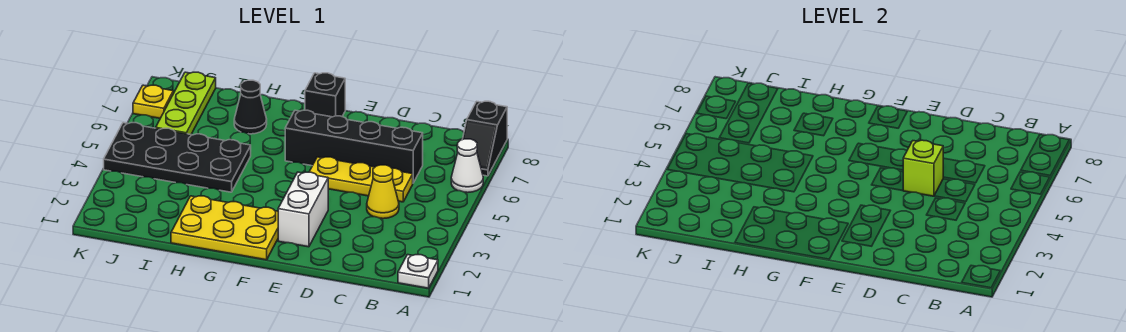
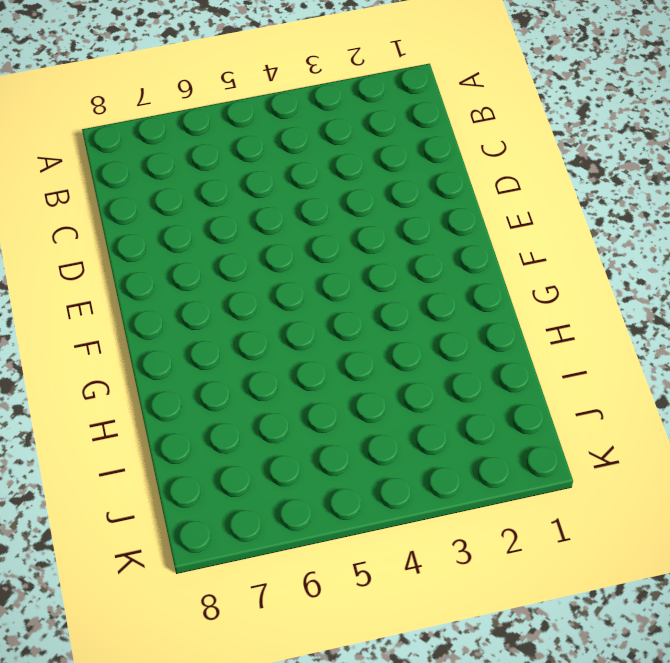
none -> white 1x1 plate [398,255,438,288]
none -> white 1x1 cone [451,139,483,193]
none -> black 1x2 slope [462,101,507,176]

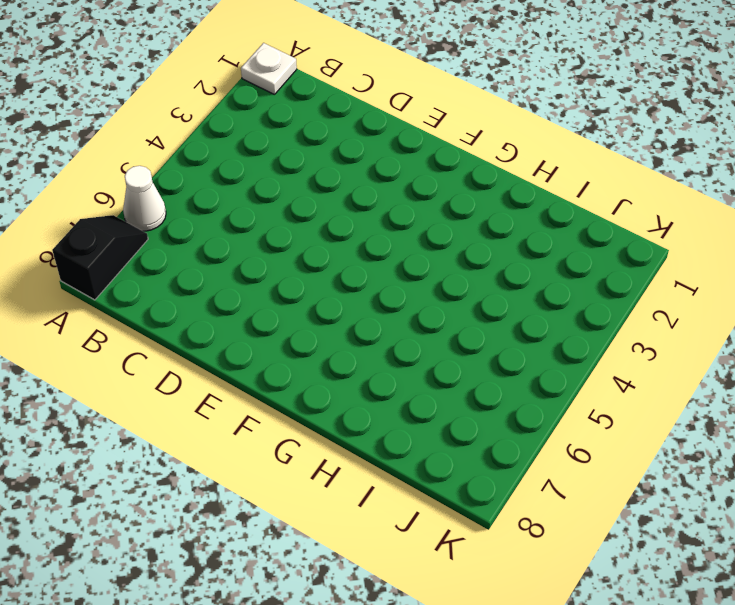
none -> yellow 1x1 cone [367,165,399,219]
none -> yellow 1x3 plate [309,157,413,202]
none -> black 1x4 brick [285,110,423,183]

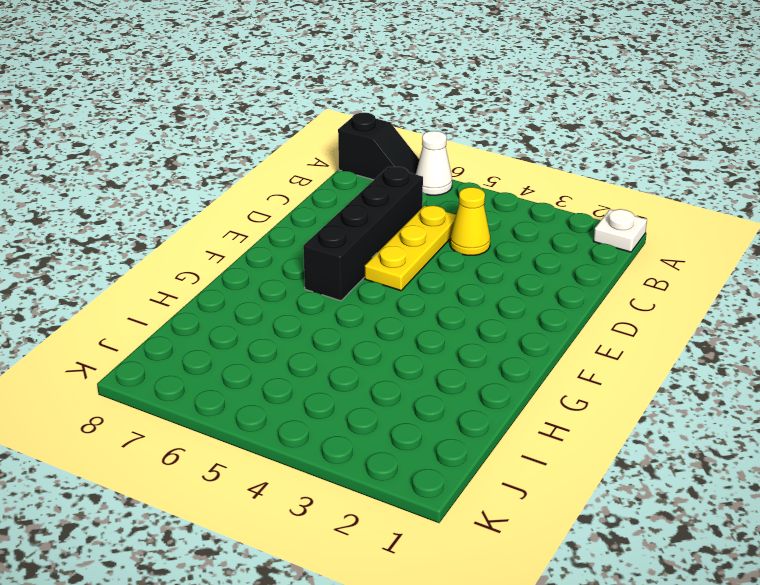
none -> white 1x2 brick [278,172,328,247]
none -> yellow 2x3 plate [171,196,278,260]
none -> black 1x1 brick [305,73,345,117]

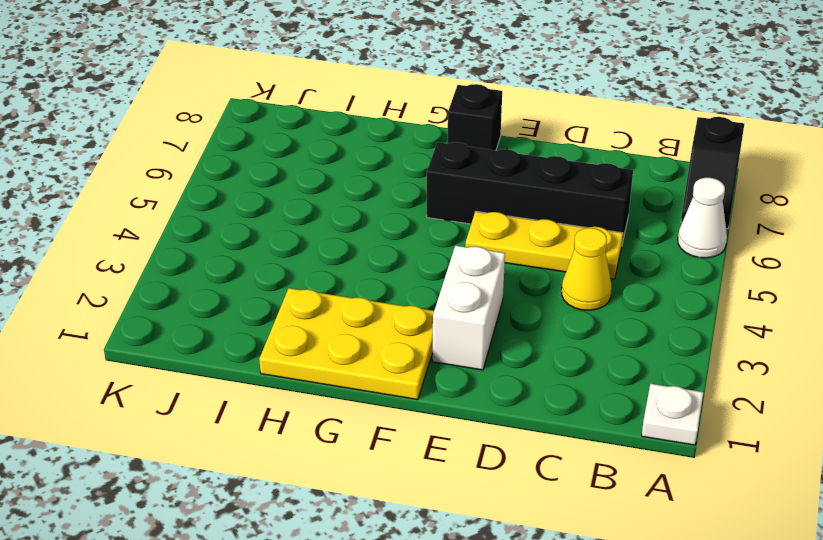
none -> black 2x4 plate [104,123,251,192]
none -> black 1x1 cone [234,80,267,134]
none -> lime 1x3 plate [156,72,216,135]

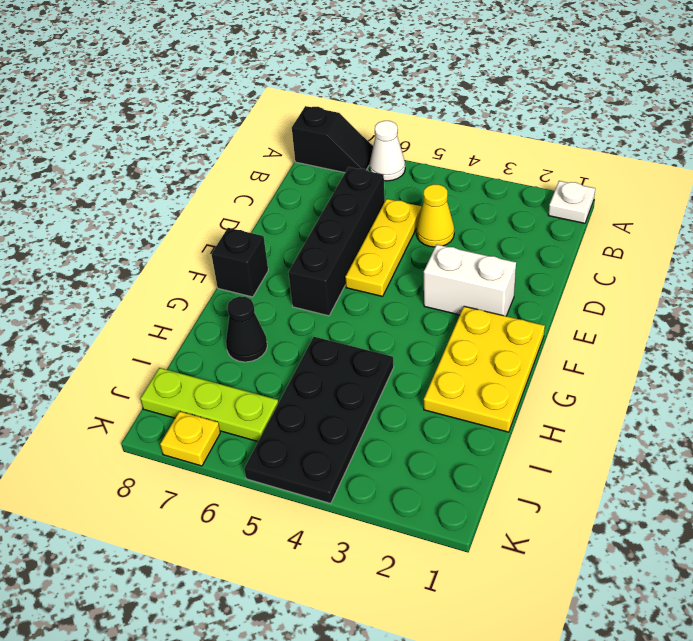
none -> lime 1x1 brick [903,140,943,196]

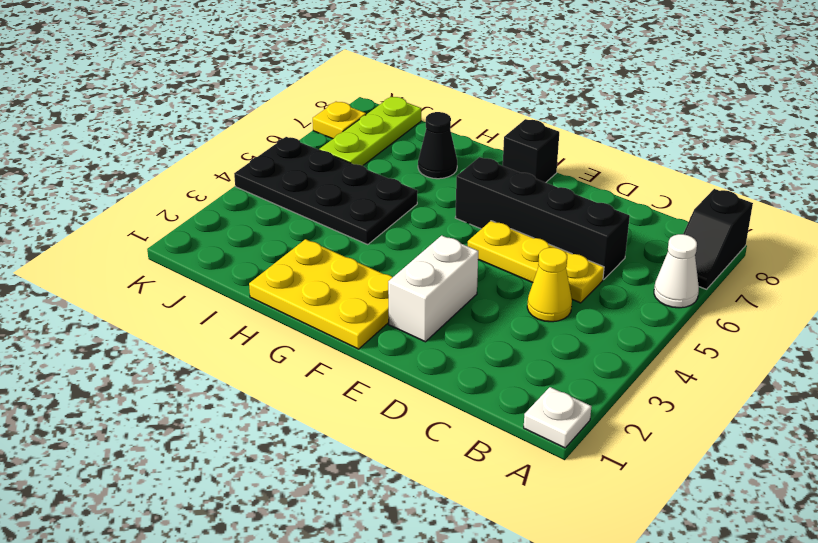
none -> lime 1x1 brick [903,140,943,196]

